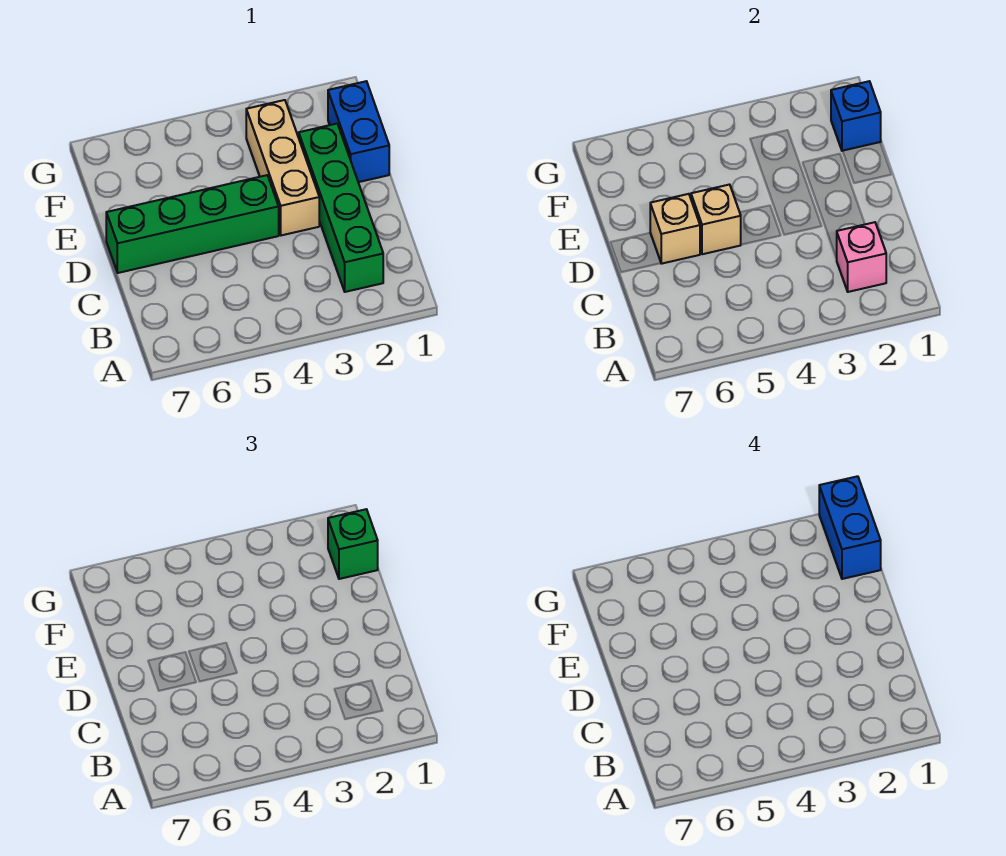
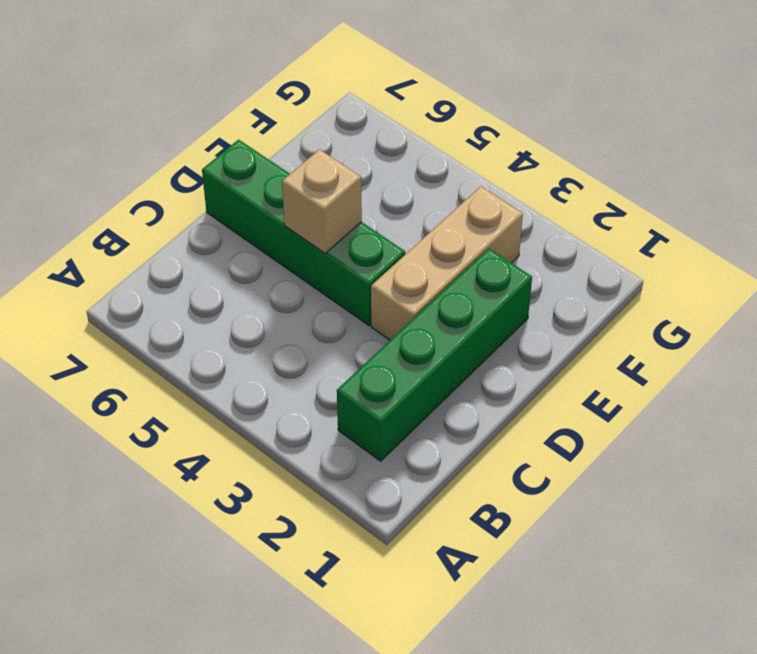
none -> blue 1x2 brick [328,81,389,182]
none -> pink 1x1 brick [837,222,886,292]

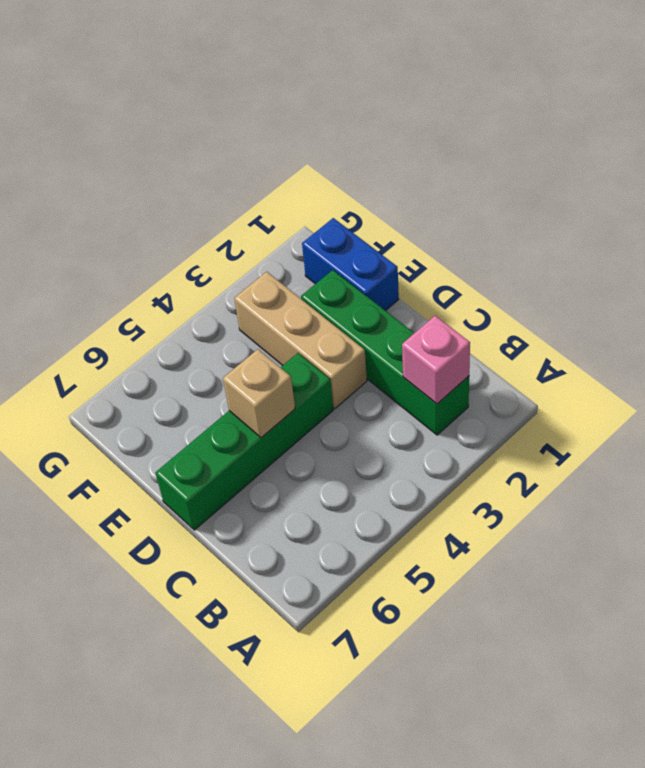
none -> tan 1x1 brick [650,194,700,264]
none -> blue 1x1 brick [831,81,881,151]

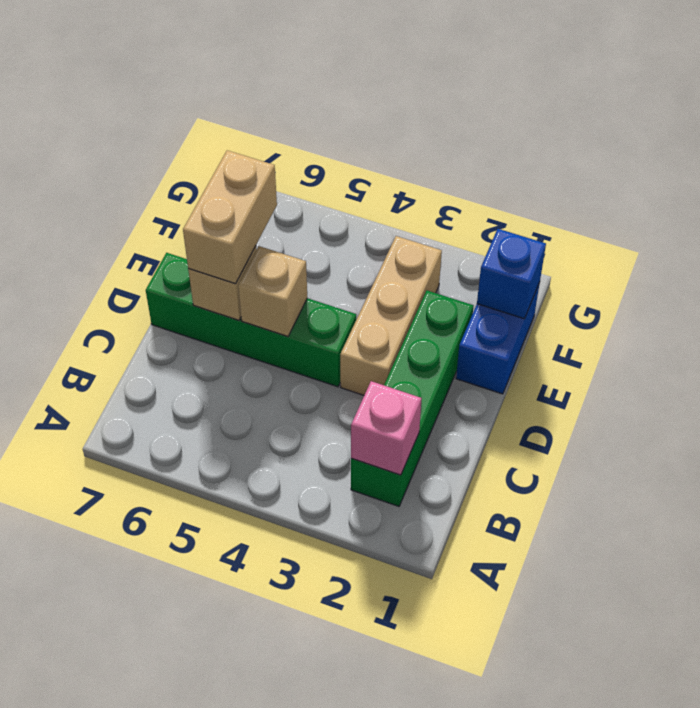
tan 1x2 brick [183,150,277,284] -> none
none -> green 1x1 brick [328,509,378,579]
none -> blue 1x2 brick [819,476,881,579]

